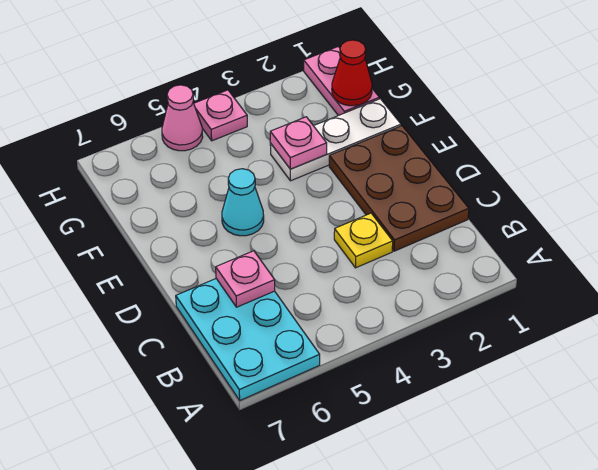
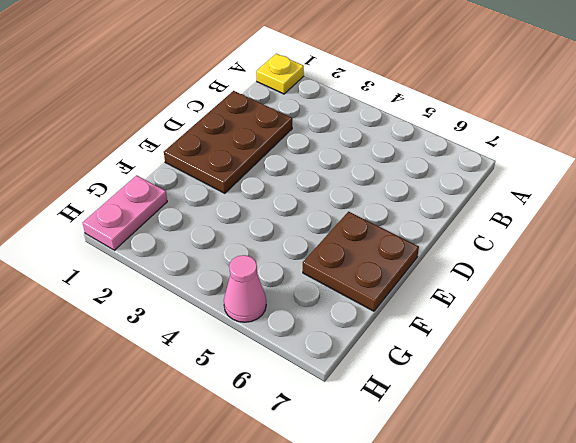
yellow 1x1 plate [256,54,304,94] -> yellow 1x1 plate moved to [334,213,393,268]
brown 2x2 plate [303,212,419,311] -> none
none -> cyan 2x3 plate [176,279,320,400]
none -> cyan 1x1 cone [222,169,264,236]

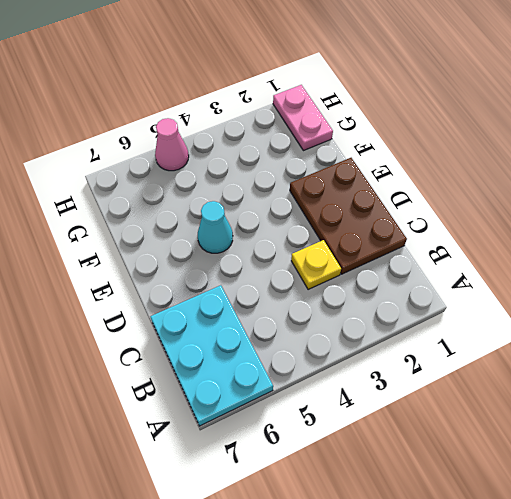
none -> white 1x3 plate [270,99,401,181]
none -> pink 1x1 plate [194,90,247,141]

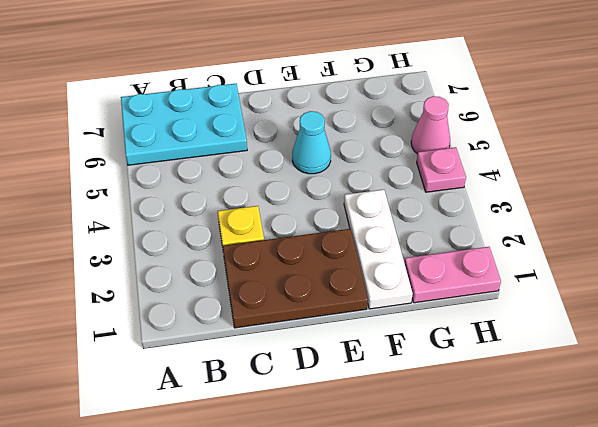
none -> pink 1x1 plate [216,251,275,307]
none -> pink 1x1 plate [270,117,327,169]

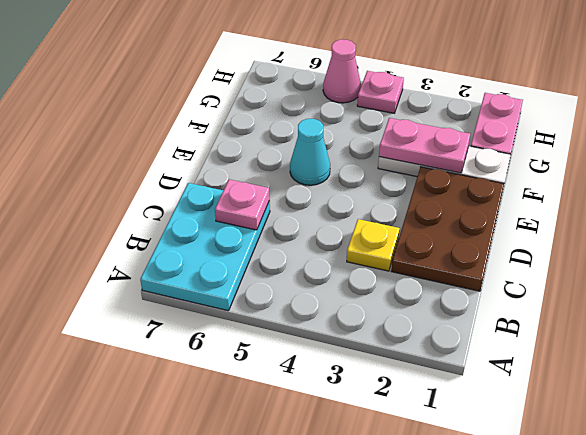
pink 1x2 plate [379,118,470,173] -> pink 1x1 plate [270,117,327,169]
none -> red 1x1 cone [332,40,372,106]

